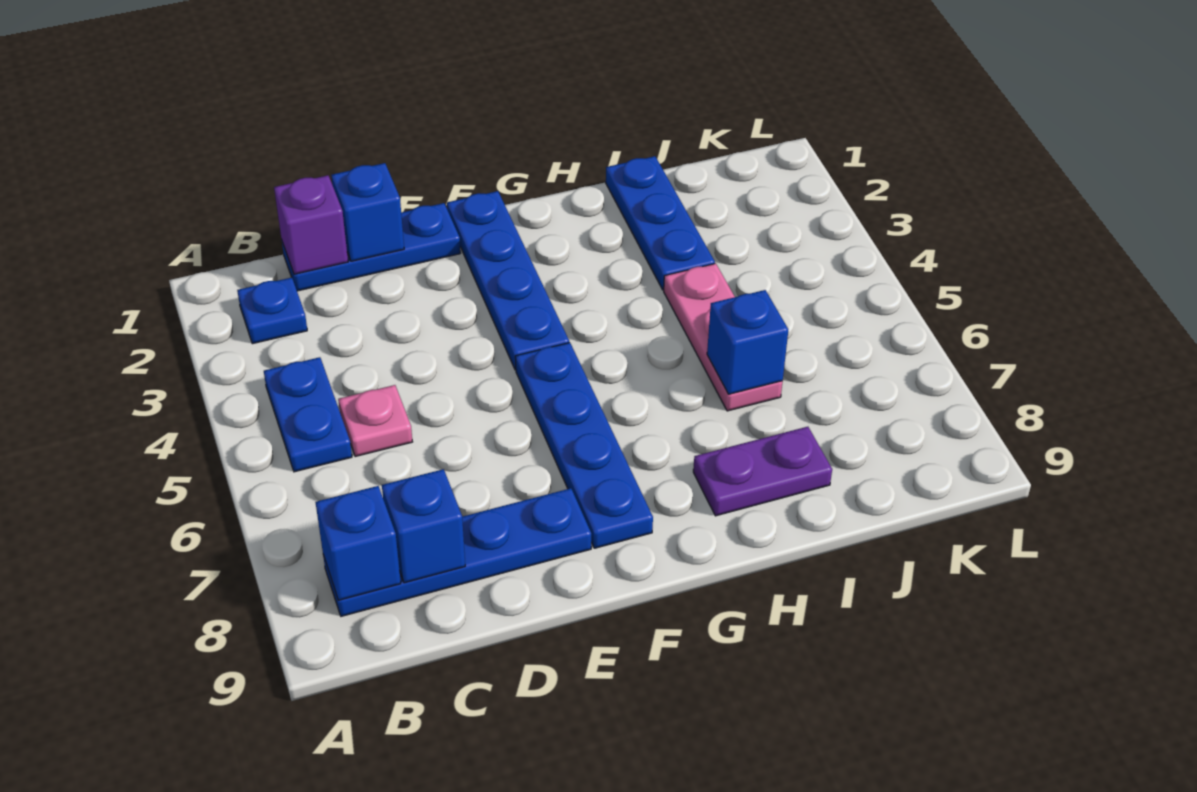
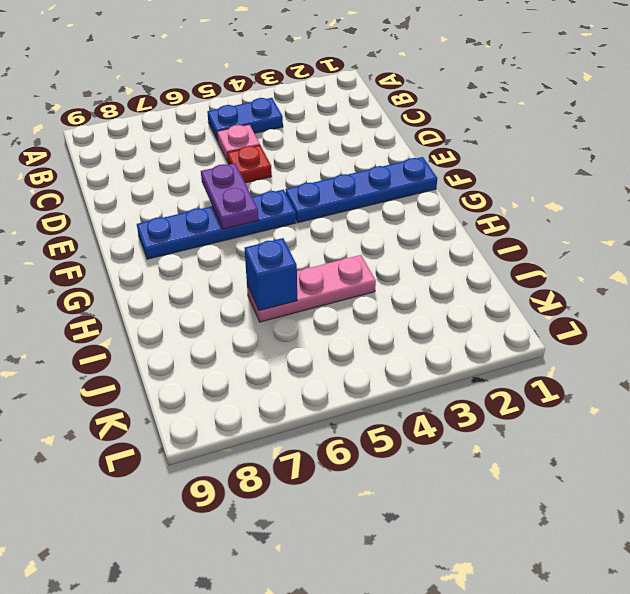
red 1x1 plate [227,145,272,183] -> none
purple 1x2 plate [201,163,259,229] -> purple 1x2 plate moved to [693,427,832,516]
none -> blue 1x1 plate [237,277,307,344]
none -> blue 1x4 plate [323,488,591,616]
none -> blue 1x3 plate [282,203,461,291]

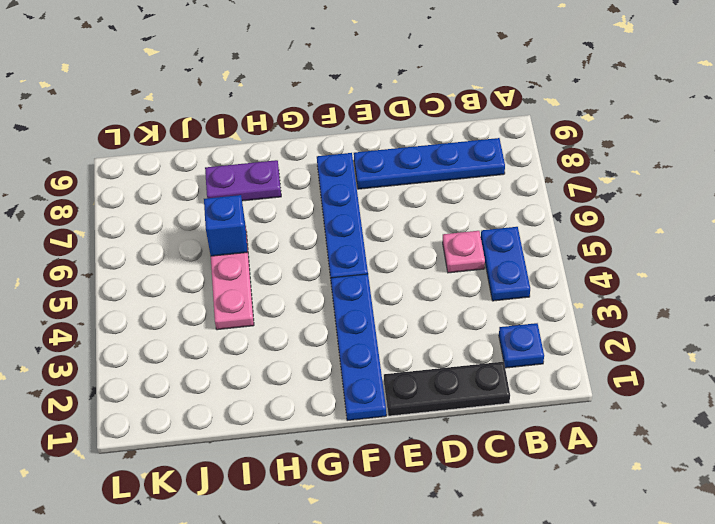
black 1x3 plate [384,362,510,416] -> blue 1x3 plate [282,203,461,291]
none -> blue 1x3 plate [606,156,715,290]
none -> blue 1x1 brick [316,486,401,600]
none -> purple 1x1 brick [274,175,348,274]

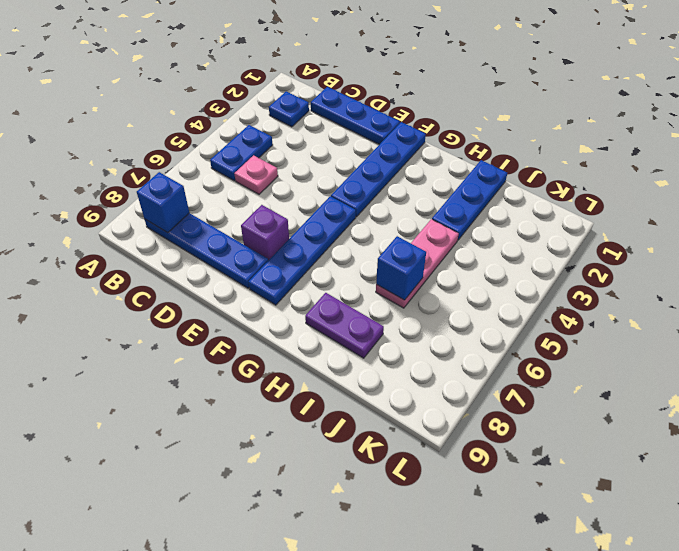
purple 1x1 brick [241,205,289,260] -> purple 1x1 brick moved to [274,175,348,274]
none -> blue 1x1 brick [382,469,465,583]
none -> blue 1x1 brick [331,163,404,261]

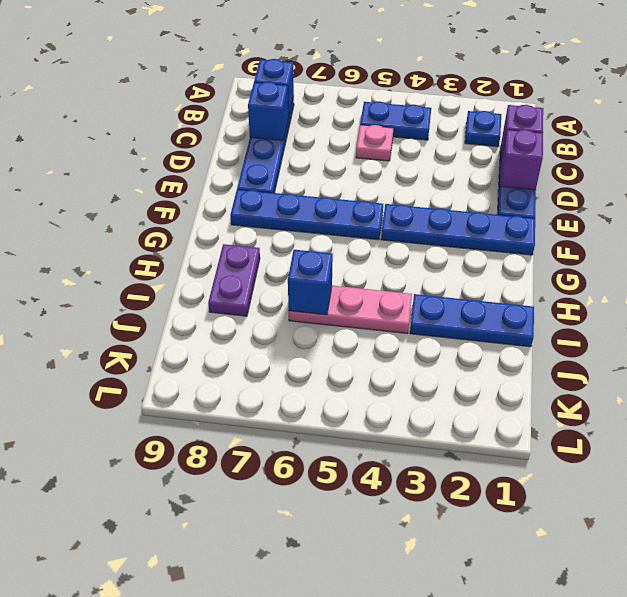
purple 1x1 brick [500,130,543,190] -> blue 1x1 brick [331,163,404,261]

